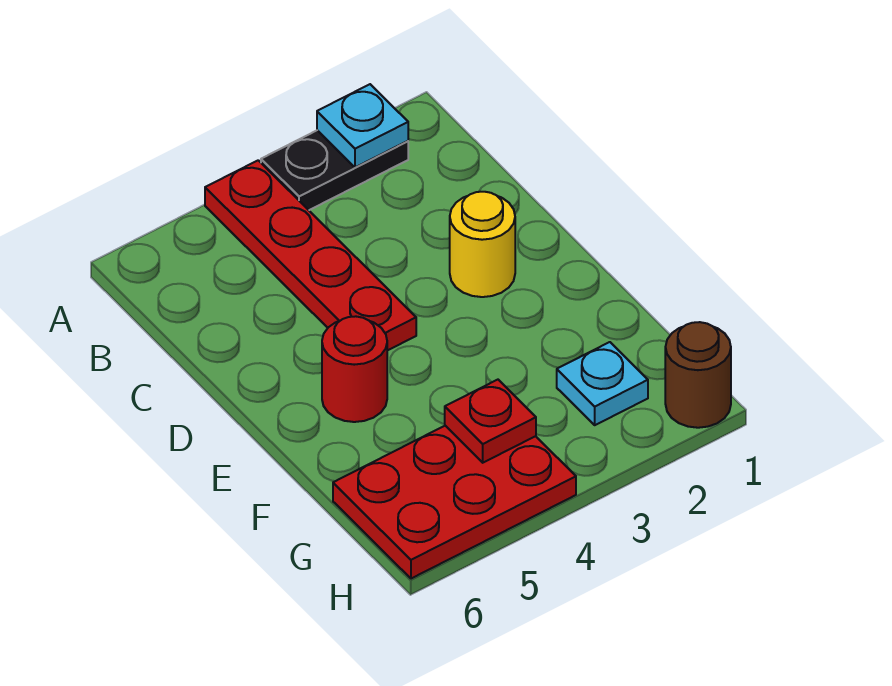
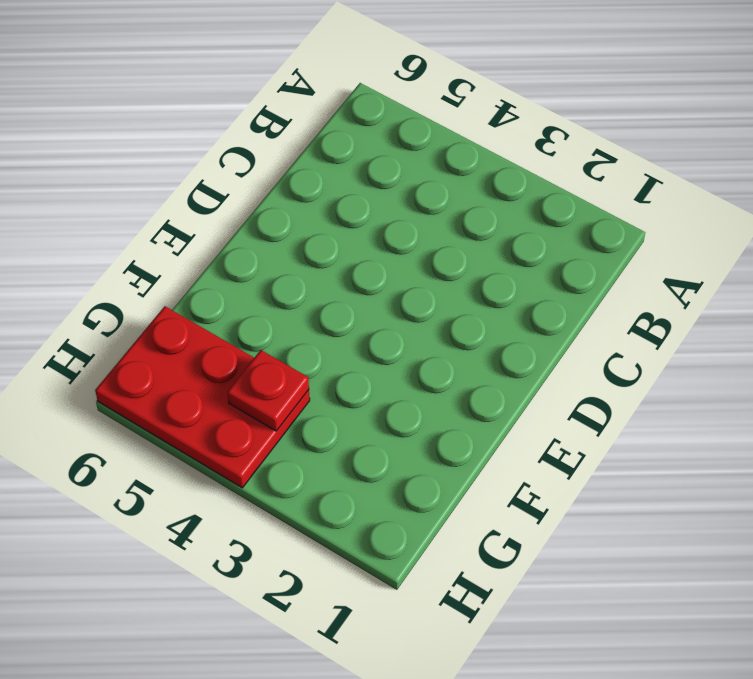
none -> black 1x2 plate [261,130,408,210]
none -> red 1x4 plate [205,160,416,351]

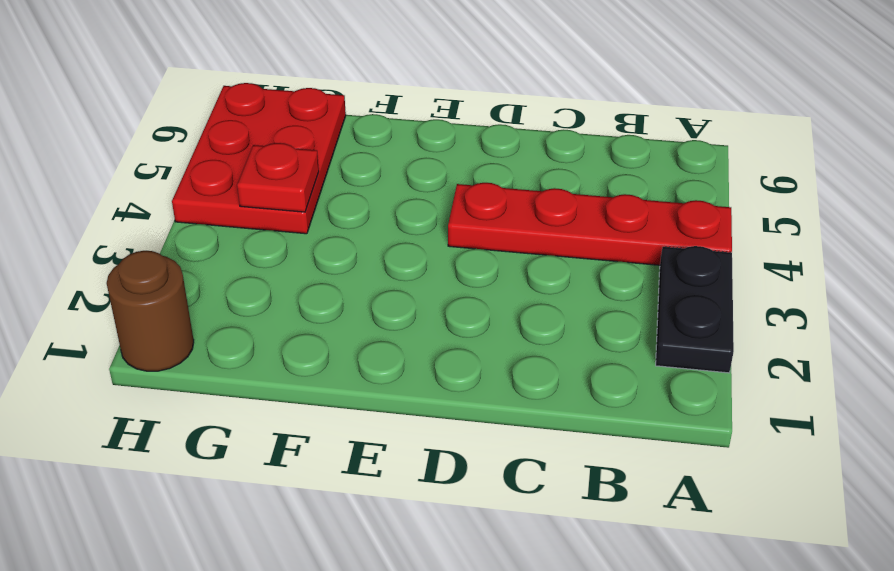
none -> yellow 1x1 round brick [450,192,515,297]
none -> red 1x1 round brick [322,316,387,422]

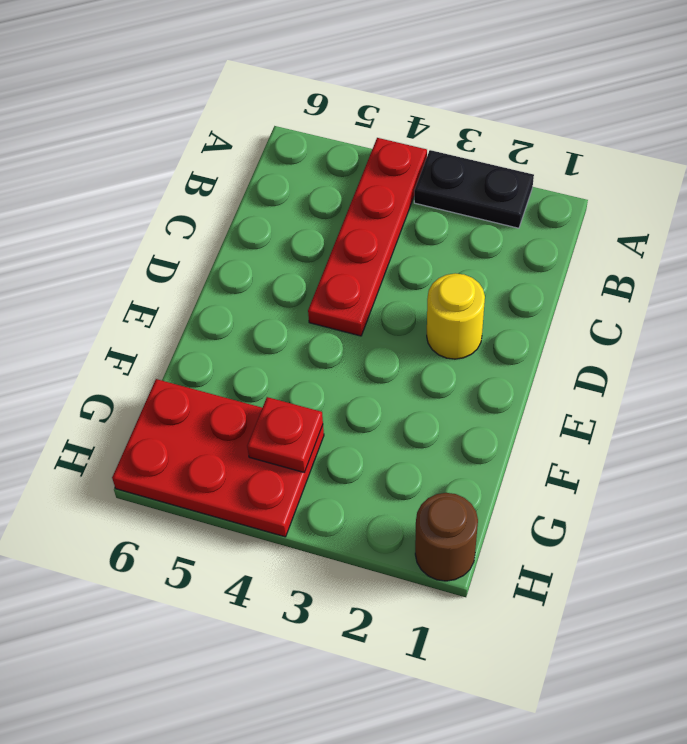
none -> red 1x1 round brick [322,316,387,422]
none -> cyan 1x1 plate [557,342,648,425]

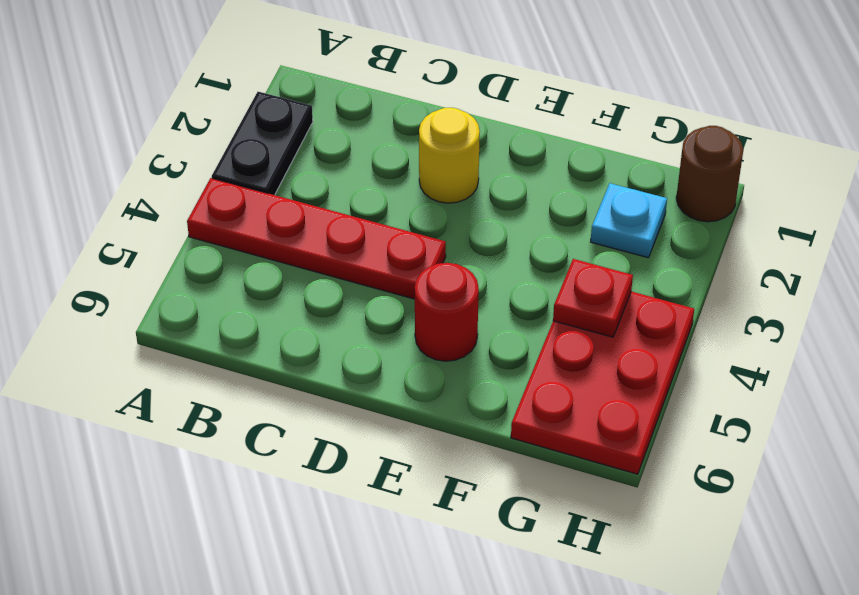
none -> cyan 1x1 plate [317,84,408,167]

